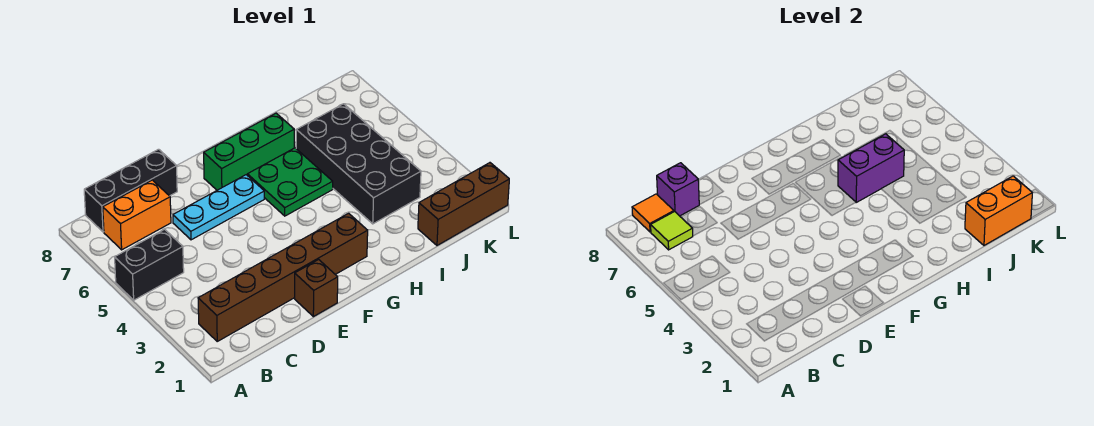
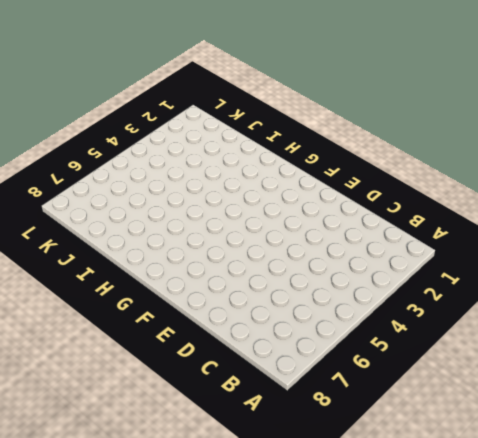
none -> black 1x2 brick [115,229,184,300]
none -> brown 1x6 brick [198,213,368,341]
none -> orange 1x2 brick [103,180,171,250]

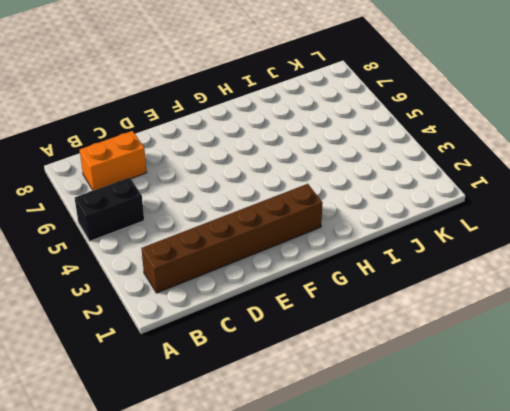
none -> black 1x3 brick [84,149,177,232]
none -> cyan 1x3 plate [173,175,264,240]
none -> brown 1x1 brick [295,260,338,317]

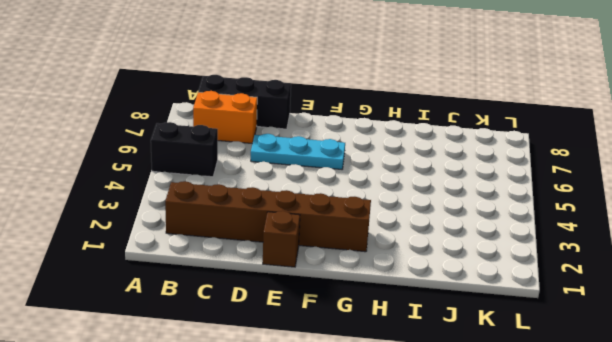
none -> green 1x3 brick [204,113,294,190]
none -> green 2x2 plate [247,148,333,216]
none -> black 2x4 brick [296,104,421,224]

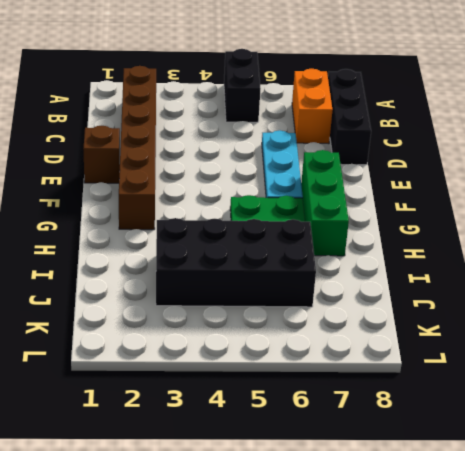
none -> brown 1x3 brick [418,163,509,245]
none -> lime 1x1 tile [651,212,693,250]
none -> orange 1x1 tile [632,194,674,232]

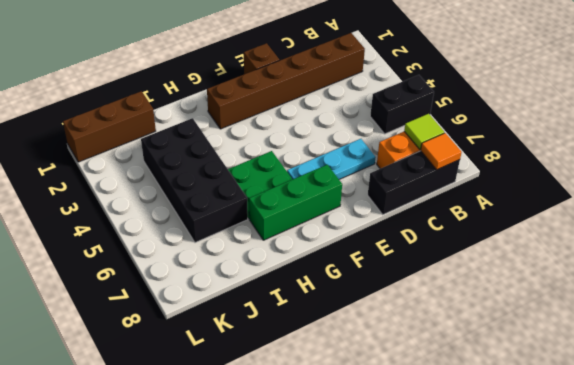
none -> purple 1x1 brick [657,163,699,216]
none -> purple 1x2 brick [838,134,904,202]
none -> orange 1x2 brick [965,176,1032,245]

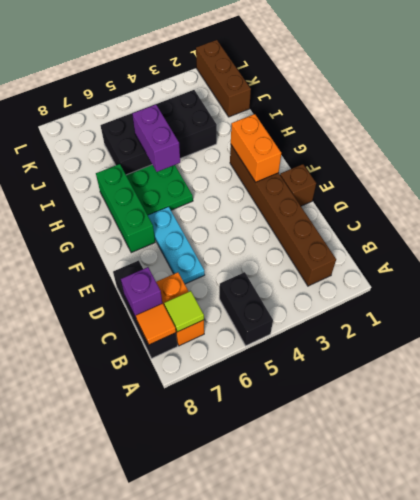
orange 1x2 brick [231,114,281,182] -> orange 1x2 brick moved to [965,176,1032,245]

